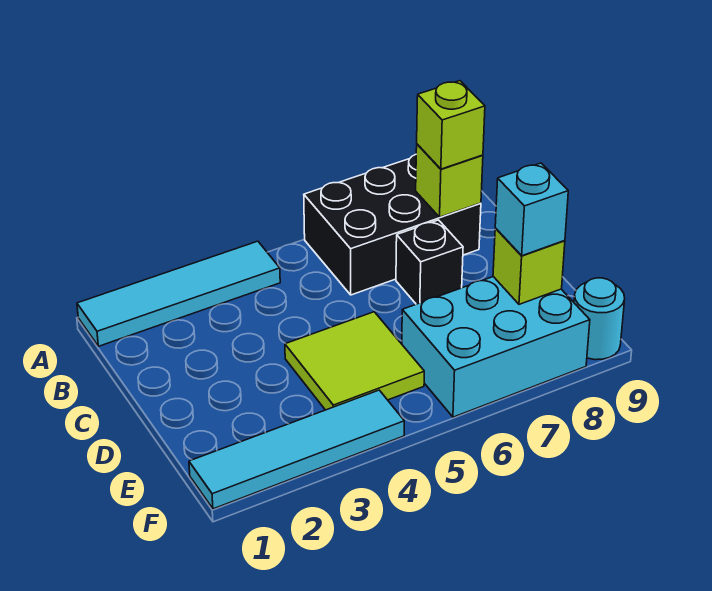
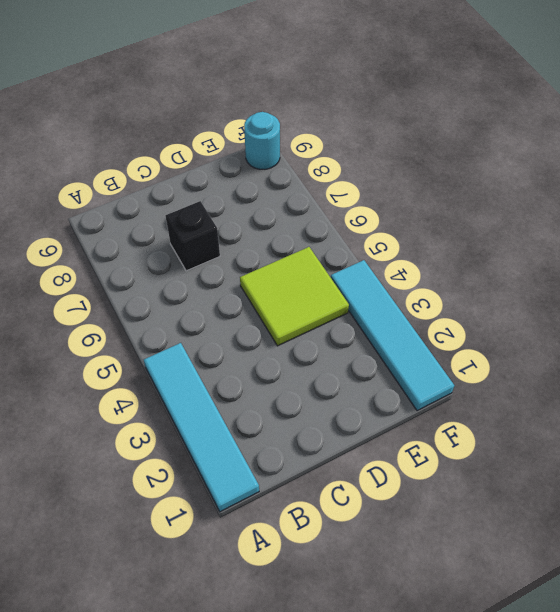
none -> black 2x3 brick [304,155,481,295]
none -> cyan 2x3 brick [402,277,590,417]

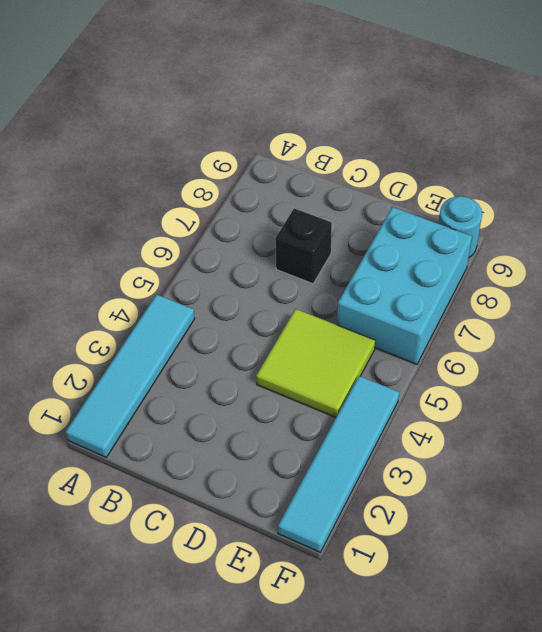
none -> black 2x3 brick [304,155,481,295]
none -> lime 1x1 brick [416,144,483,217]

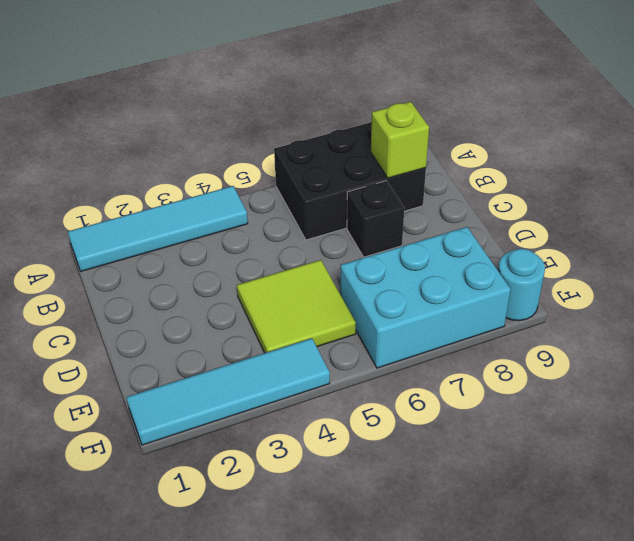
none -> lime 1x1 brick [493,228,565,304]
none -> lime 1x1 brick [417,81,485,169]

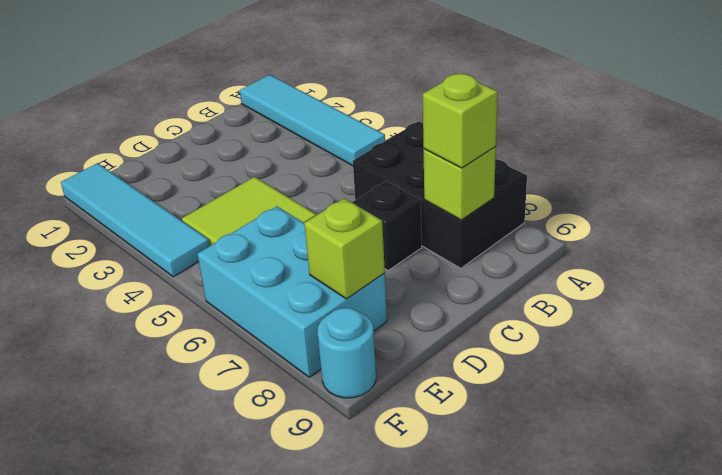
none -> cyan 1x1 brick [495,163,568,256]

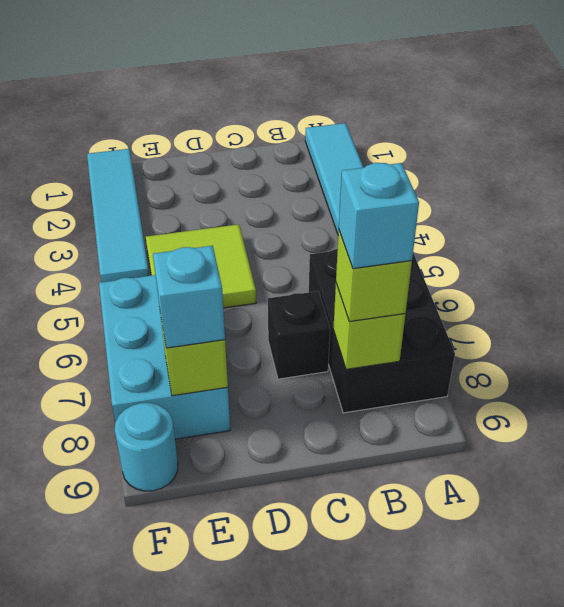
cyan 1x1 brick [339,163,419,269] -> none

